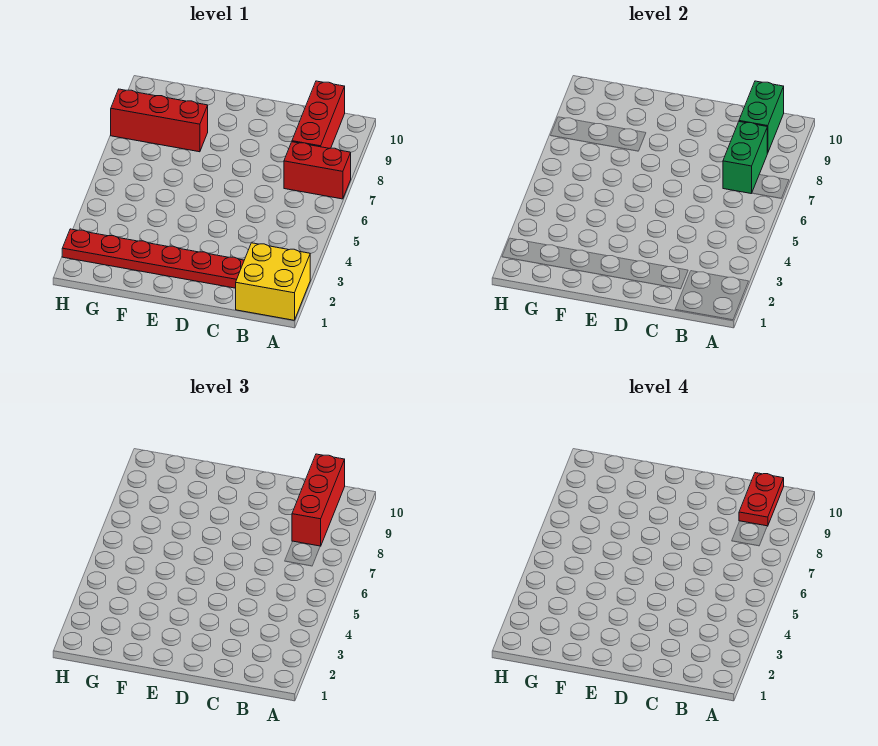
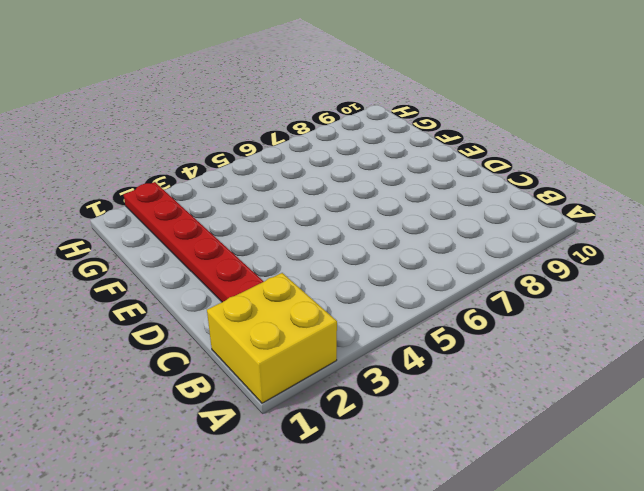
none -> red 1x2 brick [284,142,351,199]
none -> red 1x3 brick [292,81,345,148]

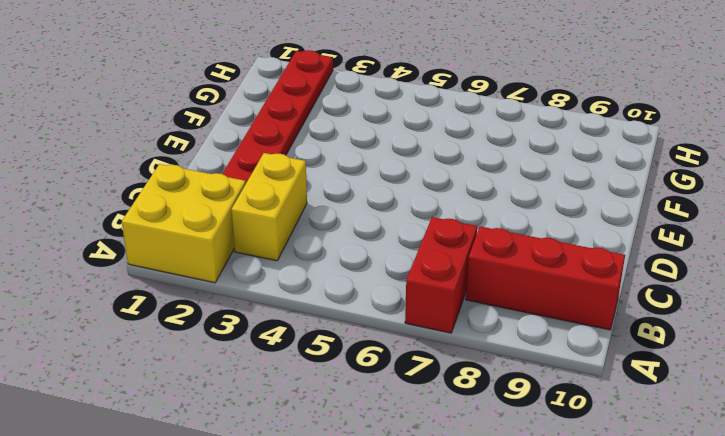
yellow 1x2 brick [231,153,307,261] -> none
none -> red 1x3 brick [111,89,208,152]
none -> green 1x2 brick [723,122,767,194]

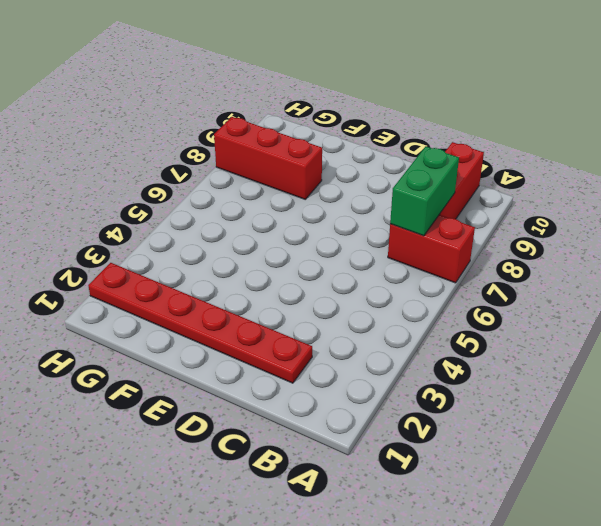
none -> yellow 2x2 brick [236,243,310,320]
none -> green 1x2 brick [739,81,784,153]

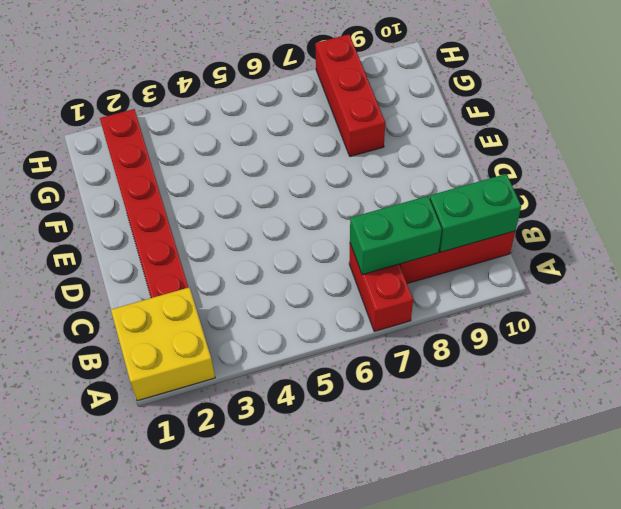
none -> red 1x3 brick [292,454,345,546]
none -> red 1x2 plate [739,473,784,526]

